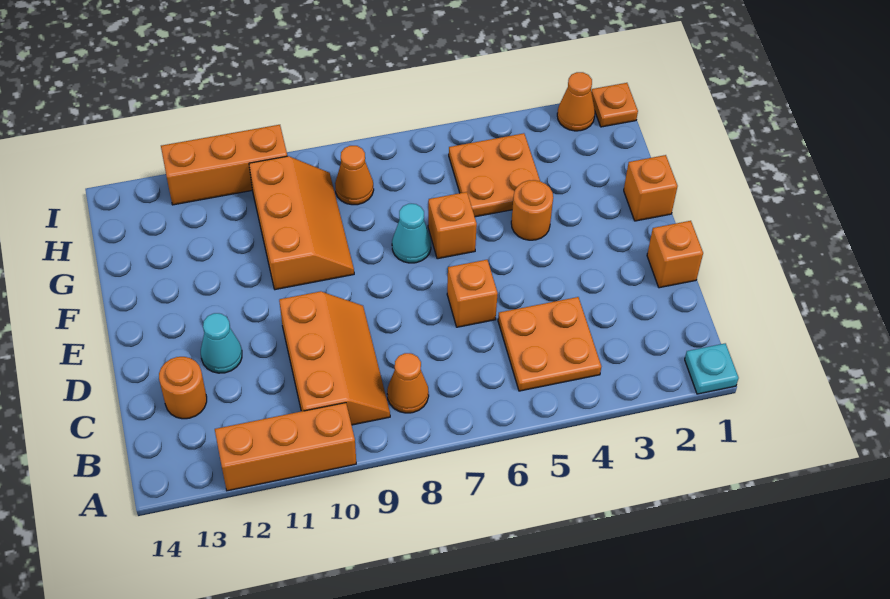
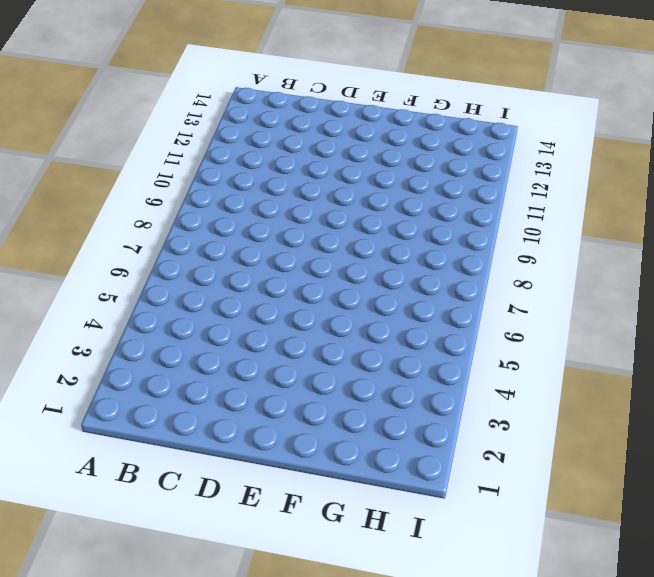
none -> cyan 1x1 plate [685,343,739,394]
none -> orange 1x3 brick [215,403,356,491]
none -> orange 2x2 plate [498,297,601,391]

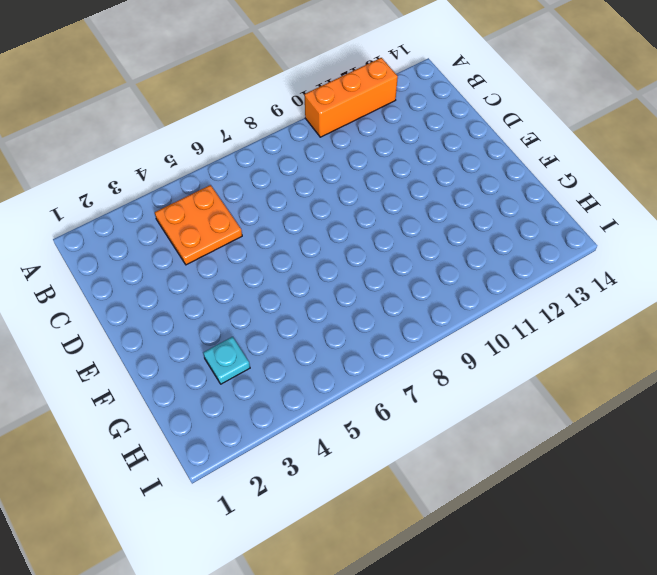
cyan 1x1 plate [203,337,250,384] -> cyan 1x1 plate moved to [685,343,739,394]
none -> orange 1x1 cone [387,353,429,413]
none -> orange 2x3 slope [279,291,390,425]
none -> orange 1x1 round brick [159,357,207,419]

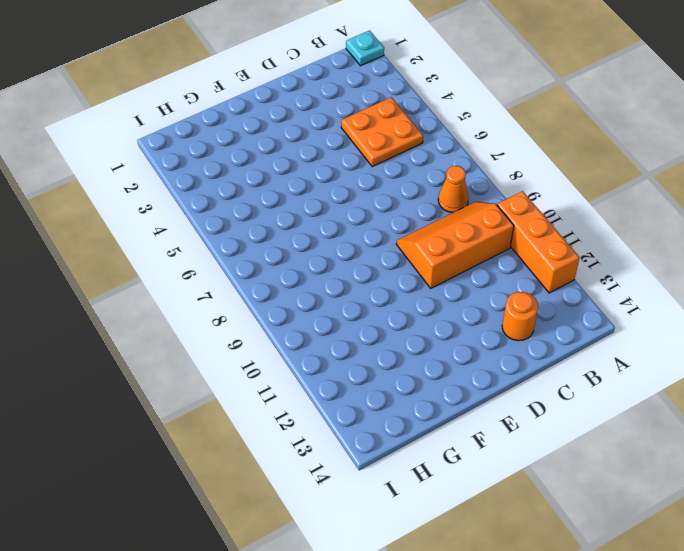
none -> orange 1x1 brick [647,221,703,288]
none -> orange 1x1 brick [447,260,498,327]
none -> cyan 1x1 cone [201,313,242,373]

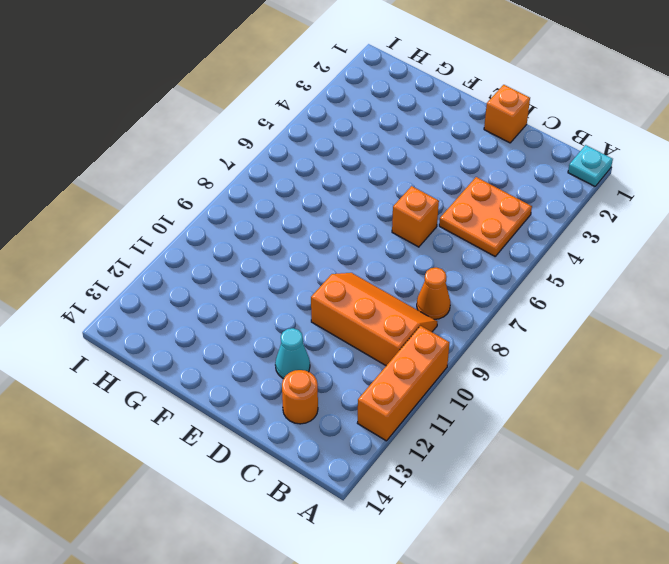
none -> orange 1x1 brick [624,155,678,221]
none -> orange 1x1 round brick [511,180,553,240]
none -> orange 1x1 brick [428,192,477,259]

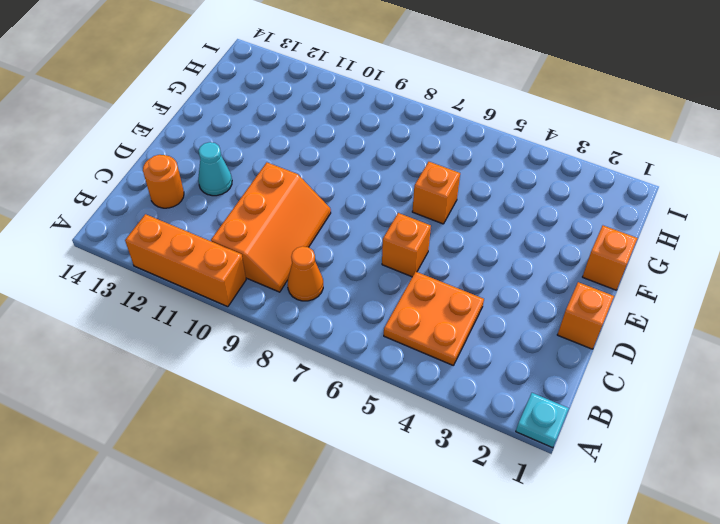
none -> orange 1x1 round brick [511,180,553,240]
none -> cyan 1x1 cone [392,204,431,263]
none -> orange 2x3 slope [249,156,354,290]

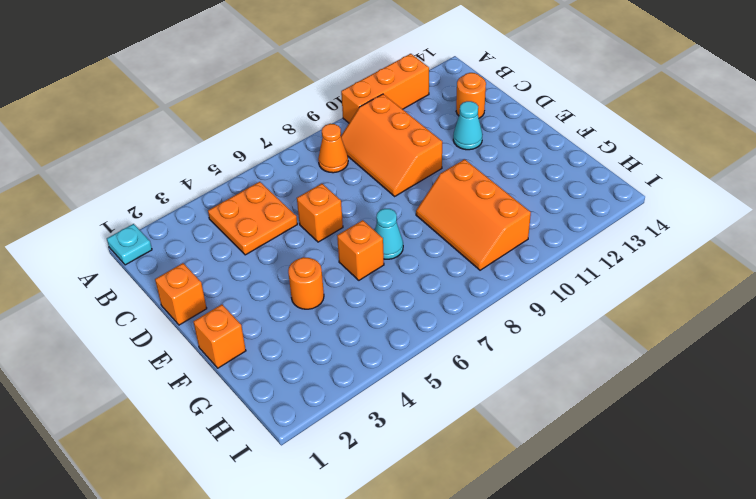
none -> orange 2x2 plate [449,133,540,217]
none -> orange 1x1 cone [335,146,374,205]
none -> orange 1x1 plate [591,83,638,127]

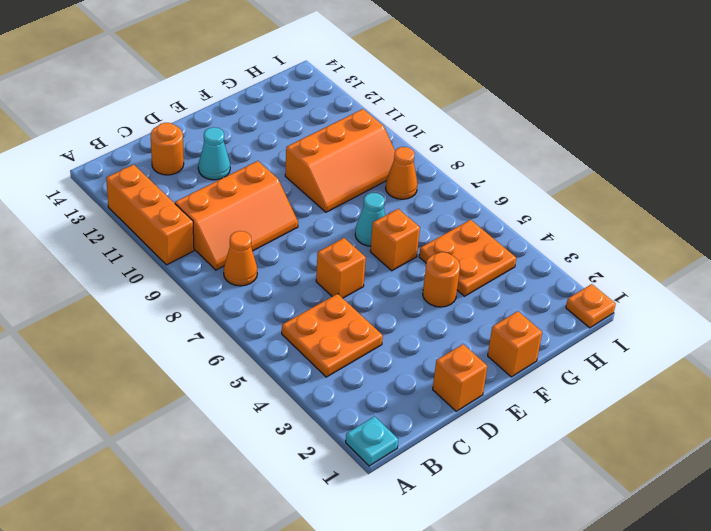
none -> orange 1x1 cone [557,72,595,131]
none -> orange 1x3 brick [161,125,287,205]

